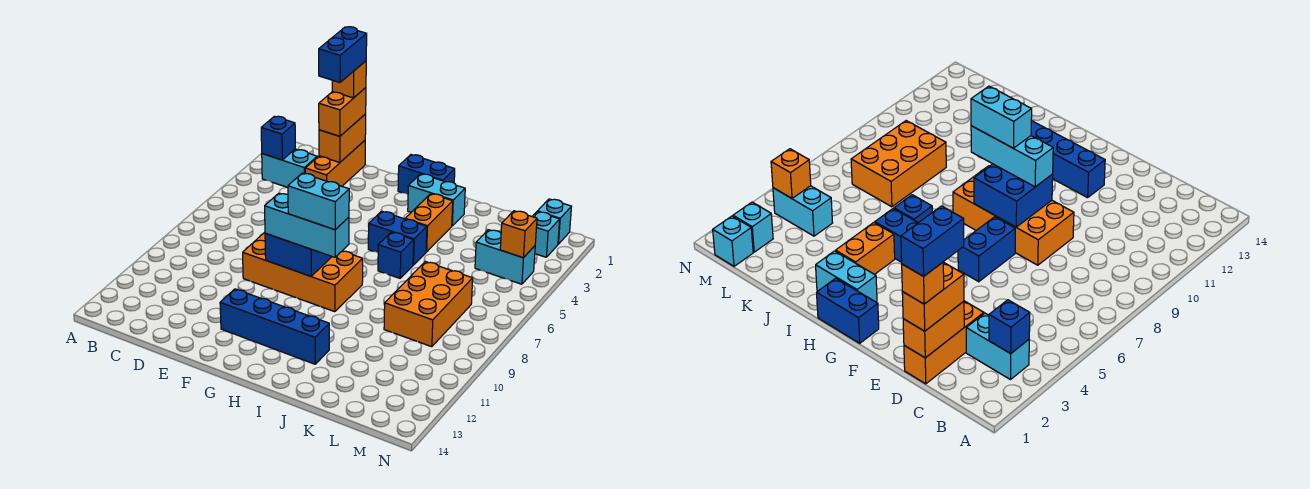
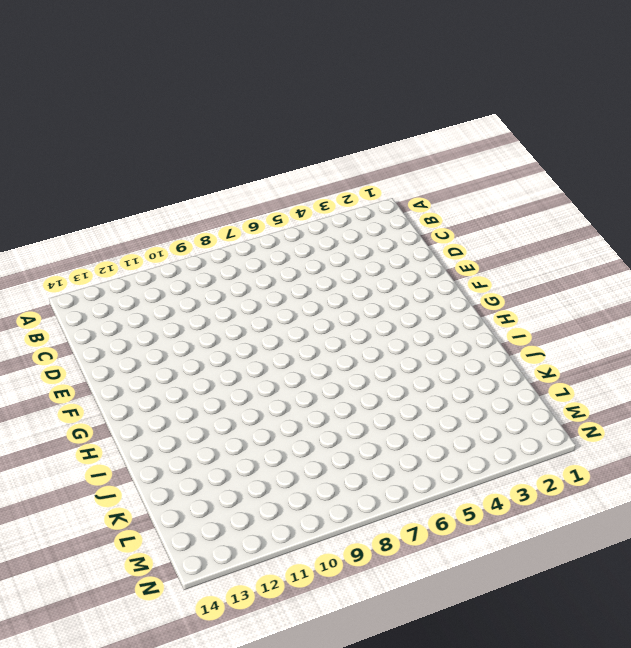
none -> cyan 1x2 brick [262,149,317,188]
none -> orange 1x3 brick [305,140,365,186]
none -> orange 2x4 brick [243,232,363,312]

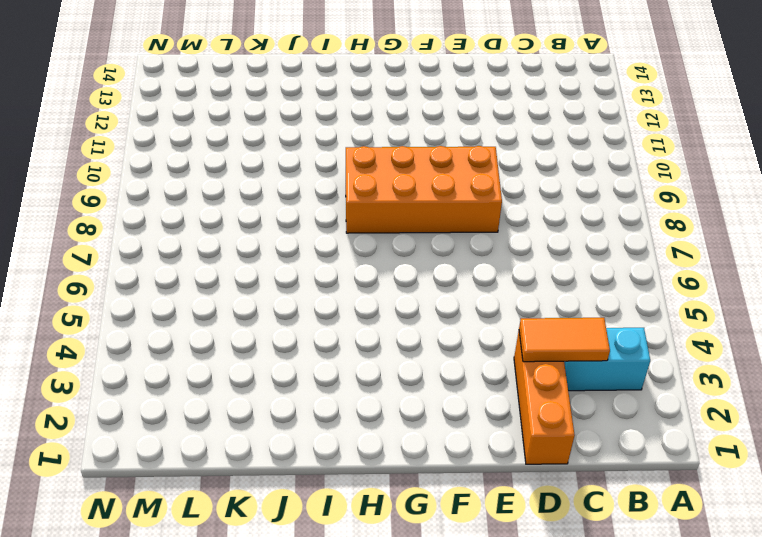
orange 1x2 tile [519,318,610,362] -> none
none -> blue 1x2 brick [958,217,1015,282]
none -> blue 1x4 brick [220,289,329,364]
none -> blue 1x2 brick [398,155,455,194]

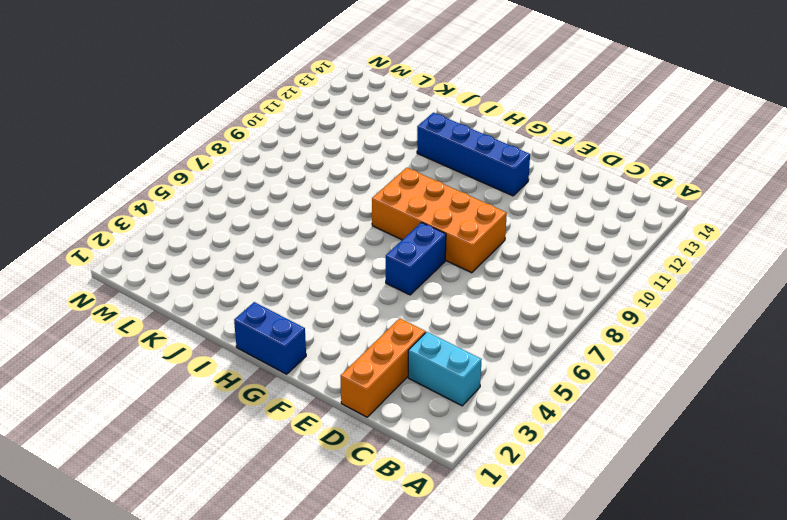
none -> cyan 1x2 brick [408,174,465,226]
none -> blue 1x2 brick [368,211,427,265]
none -> orange 1x2 brick [405,194,453,252]

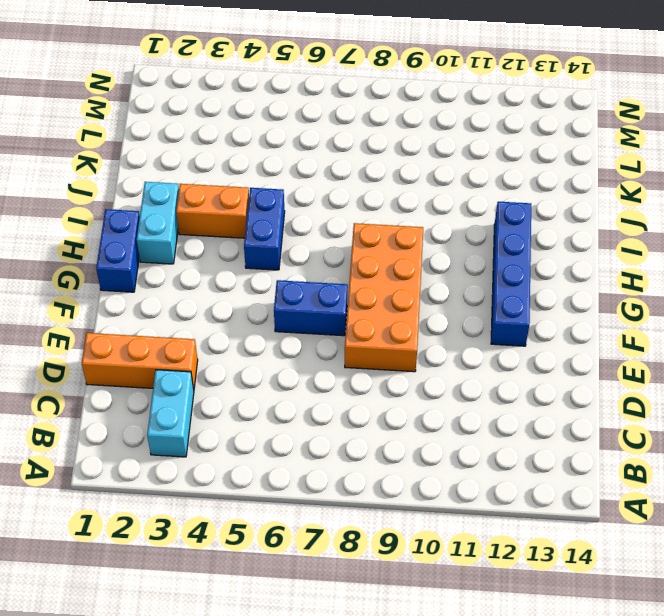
none -> blue 1x1 brick [378,232,414,278]
none -> orange 2x3 brick [384,262,473,347]
none -> cyan 1x2 brick [475,230,535,284]

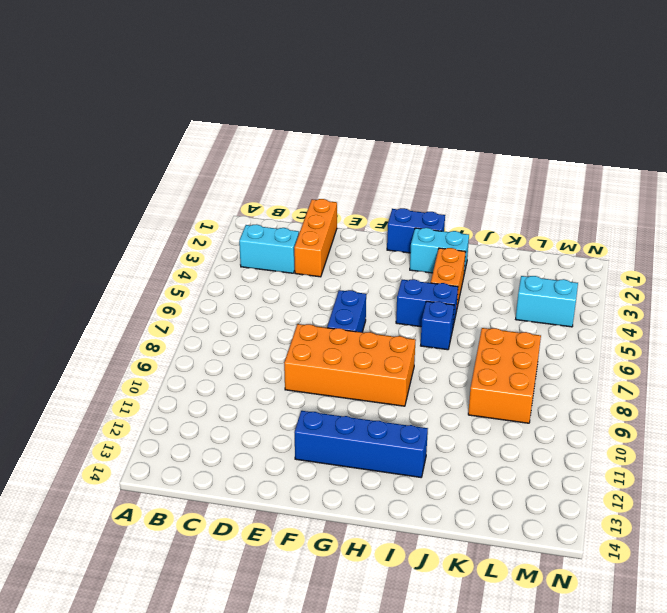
none -> cyan 1x1 brick [537,199,572,244]
none -> cyan 1x1 brick [532,212,560,257]
none -> blue 1x1 brick [261,116,295,160]

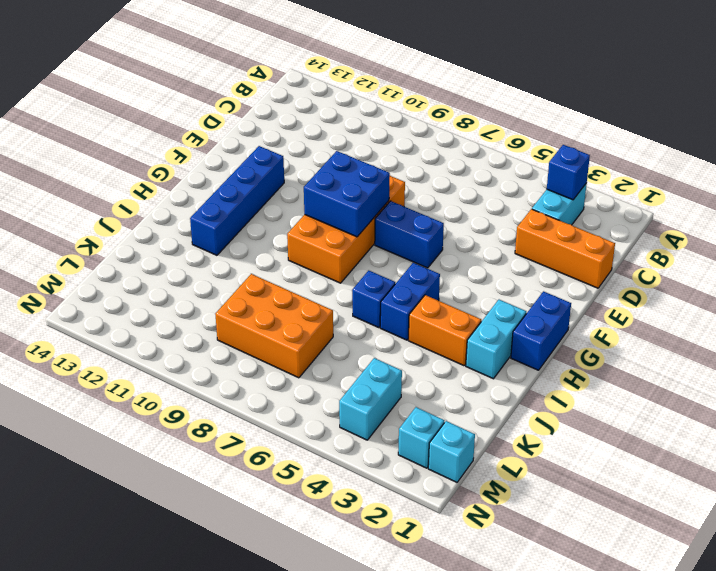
none -> orange 1x2 brick [319,114,366,163]
none -> orange 1x1 brick [500,211,537,258]
none -> orange 1x2 brick [319,88,366,136]

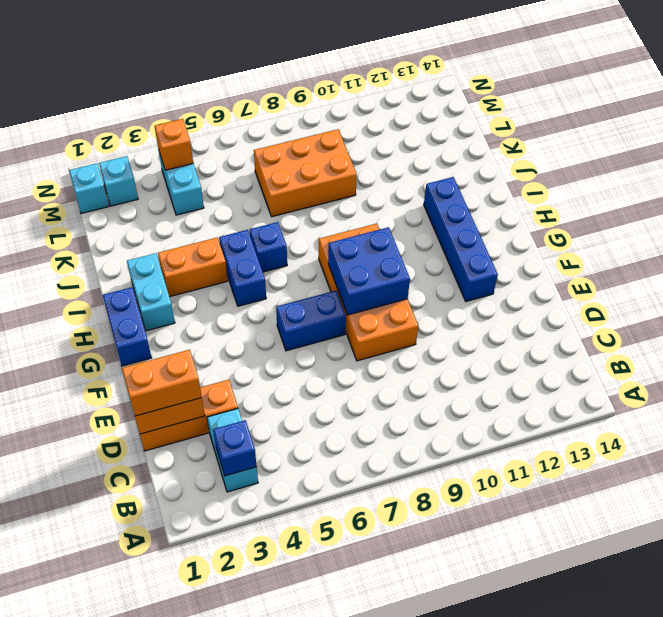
none -> cyan 1x3 brick [265,193,349,257]
none -> orange 1x1 brick [332,61,366,98]
none -> cyan 1x2 brick [288,173,349,230]

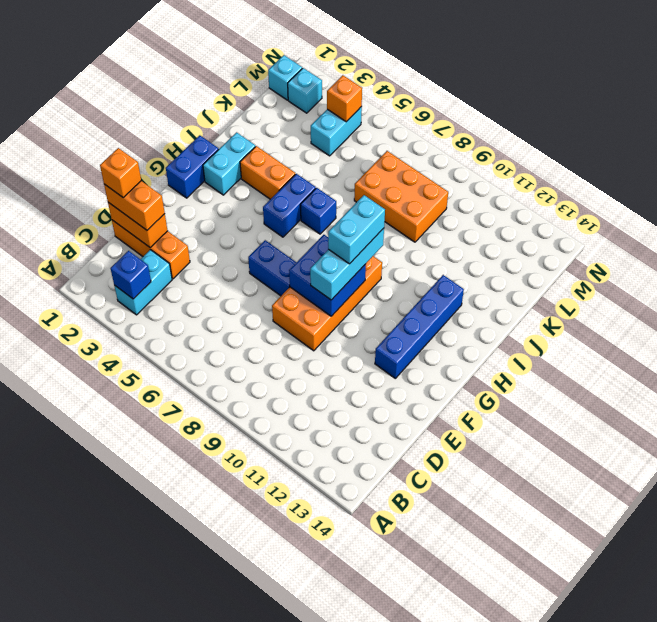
none -> blue 1x2 brick [319,27,367,82]

